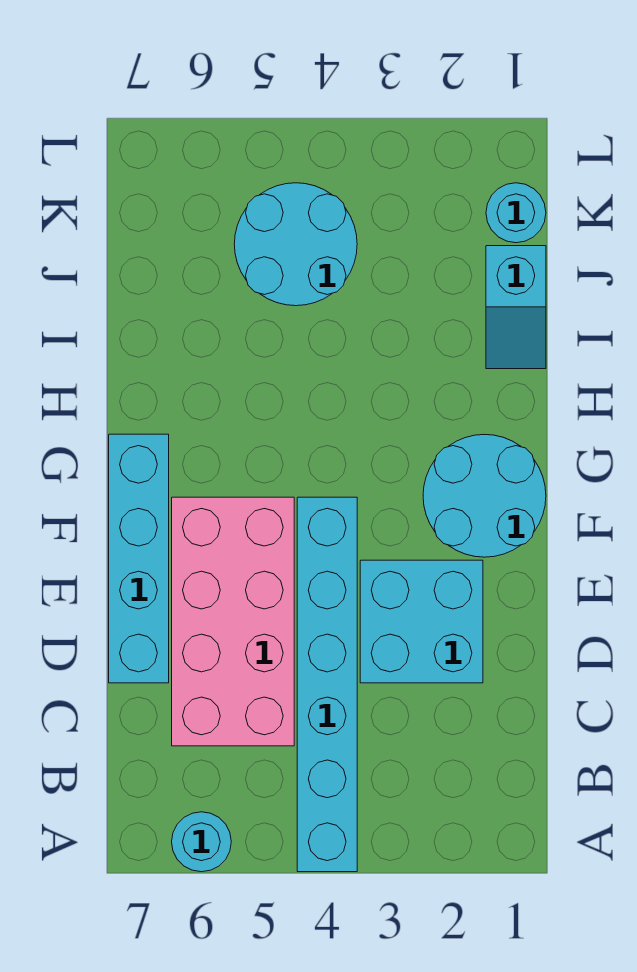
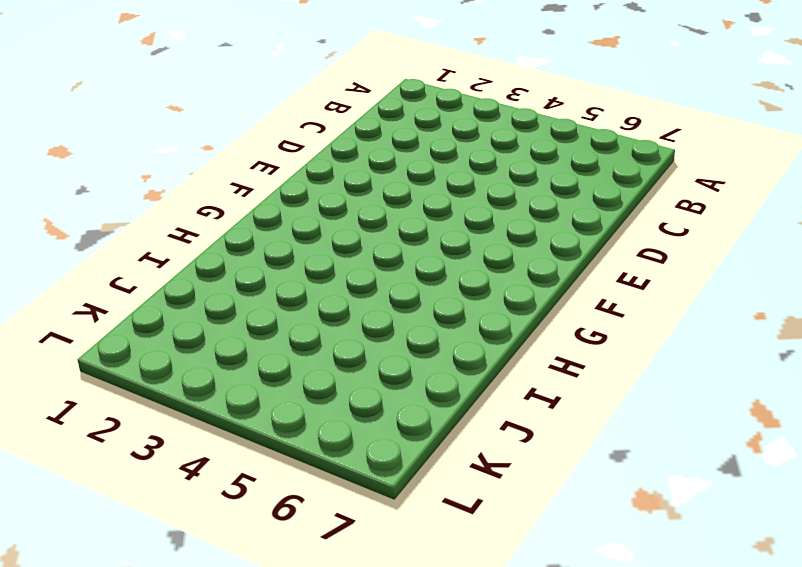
none -> cyan 1x6 brick [297,497,357,872]
none -> cyan 1x1 round brick [172,812,231,872]

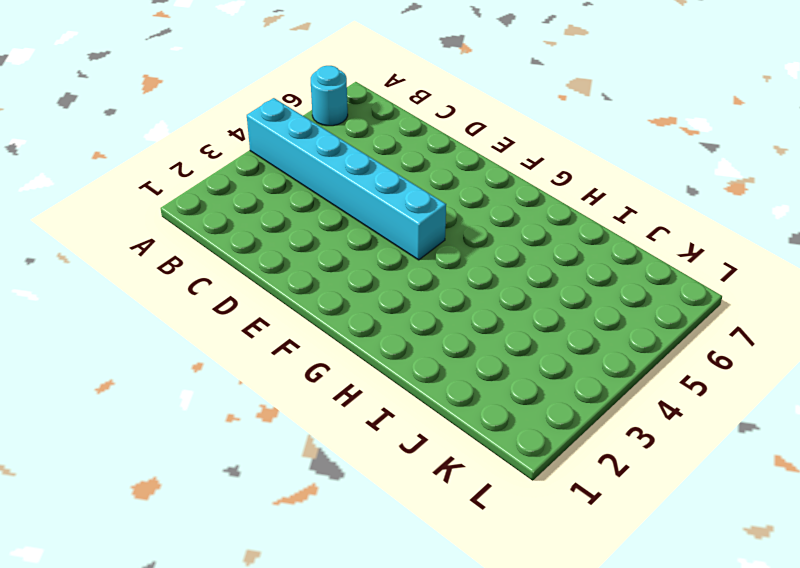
none -> pink 2x4 brick [172,497,294,746]
none -> cyan 2x2 brick [360,560,483,683]

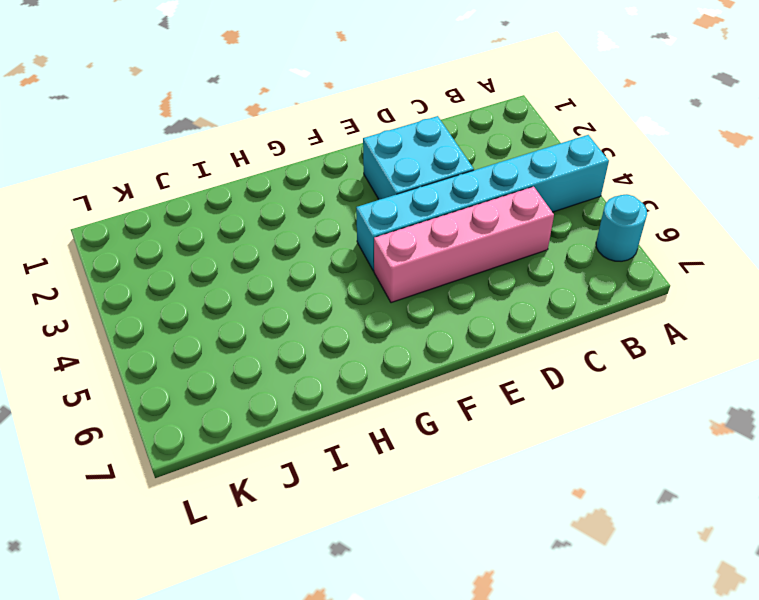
pink 1x4 brick [374,187,554,303] -> pink 2x4 brick [172,497,294,746]
none -> cyan 1x4 brick [109,434,169,683]
none -> cyan 2x2 round brick [423,434,546,557]

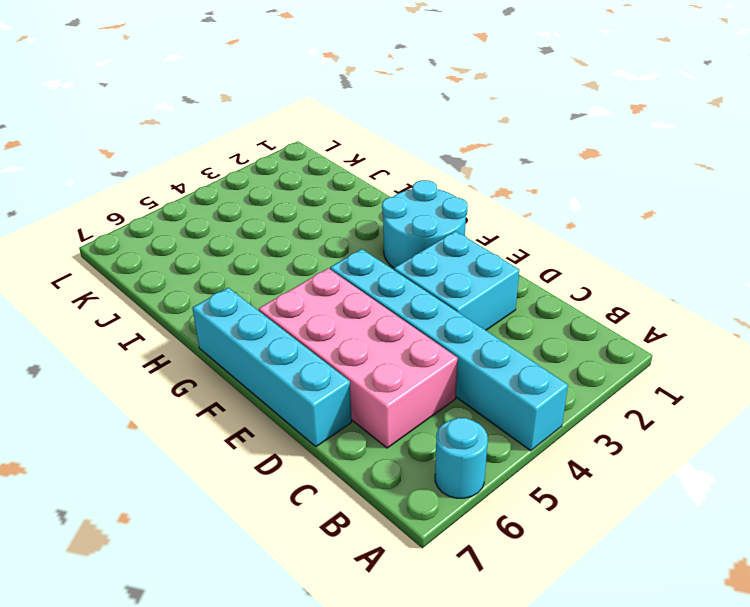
none -> cyan 1x2 slope [486,246,546,369]
none -> cyan 2x2 round brick [234,183,357,306]

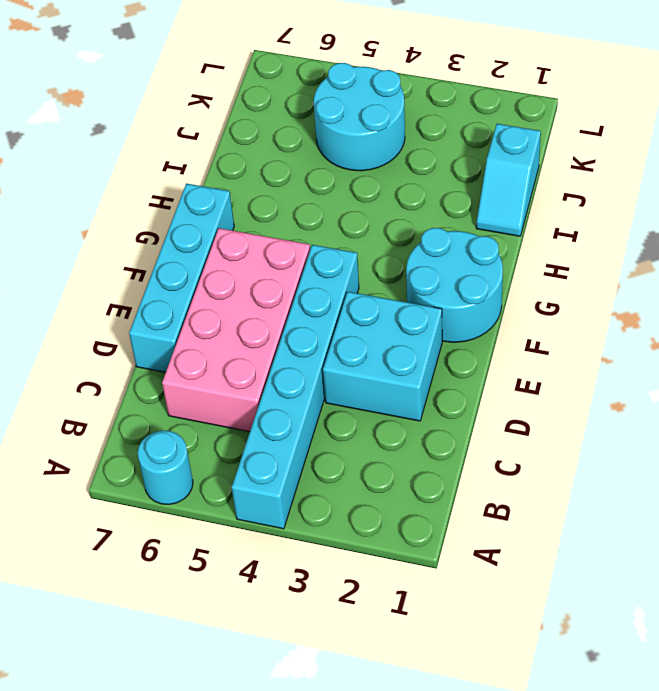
none -> cyan 1x1 round brick [486,183,546,243]

